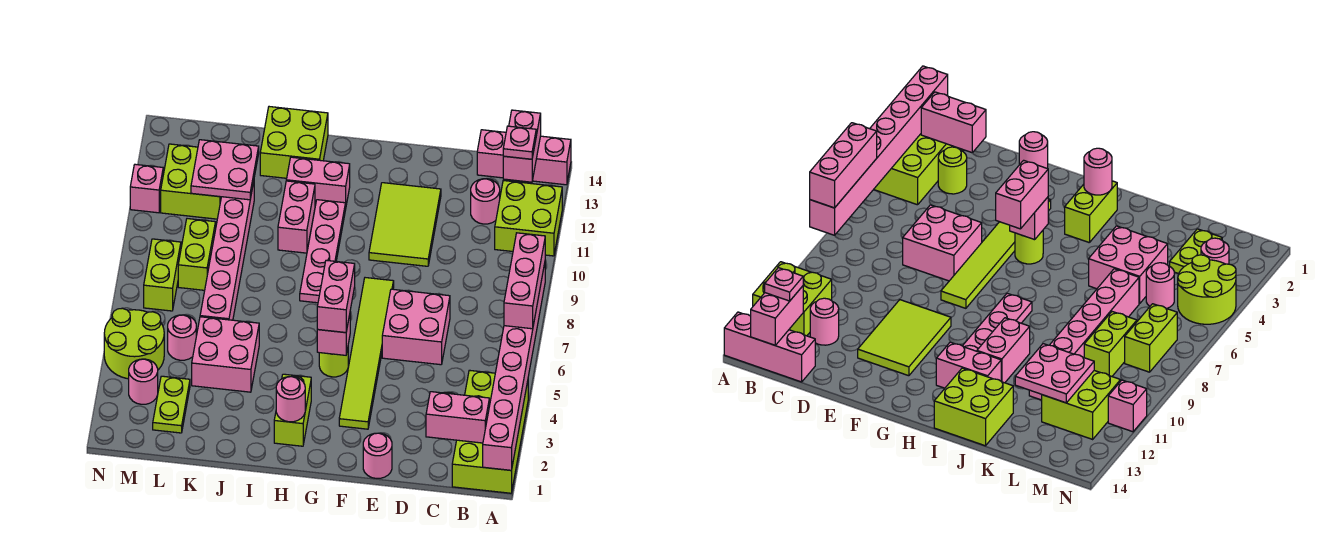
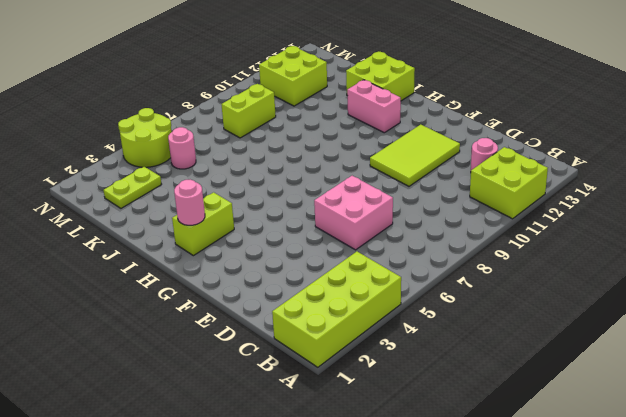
none -> pink 1x3 brick [477,130,571,185]
none -> lime 1x1 round brick [938,147,967,194]
none -> pink 1x1 round brick [363,433,392,478]
none -> lime 1x6 tile [339,278,394,429]

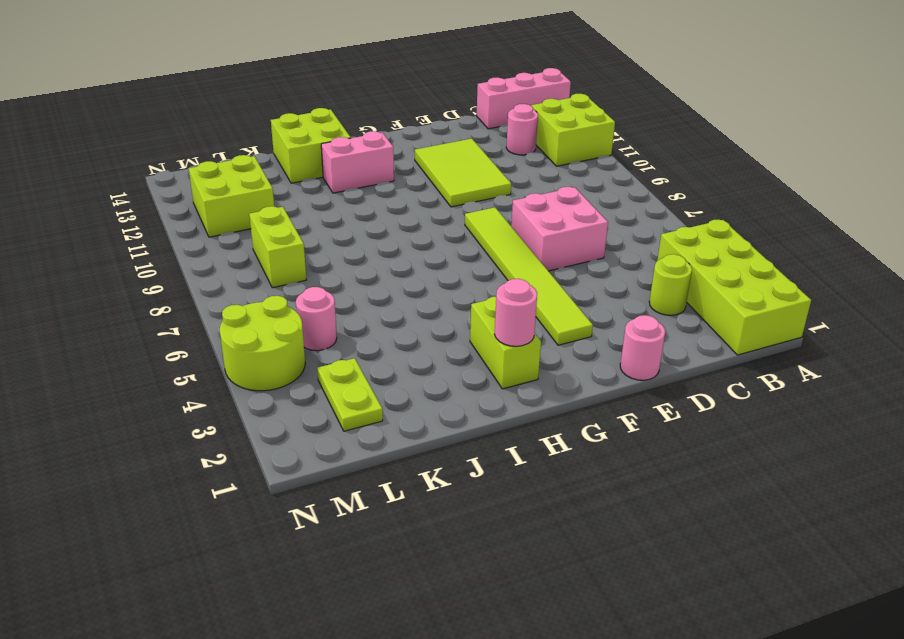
none -> lime 1x1 round brick [319,349,348,377]
none -> pink 1x4 plate [300,200,346,303]
none -> pink 1x2 brick [278,181,315,253]
none -> pink 2x2 brick [192,317,259,392]

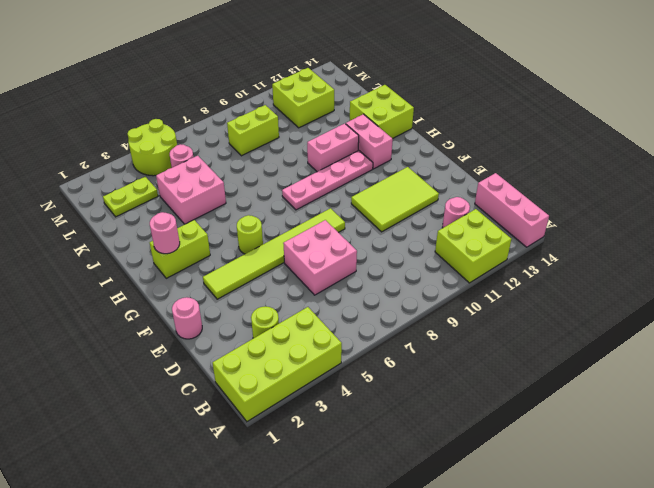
none -> pink 1x6 brick [200,182,254,320]
none -> pink 1x1 round brick [129,359,158,404]
none -> lime 1x2 brick [144,239,181,311]
none -> pink 1x1 brick [130,164,163,213]

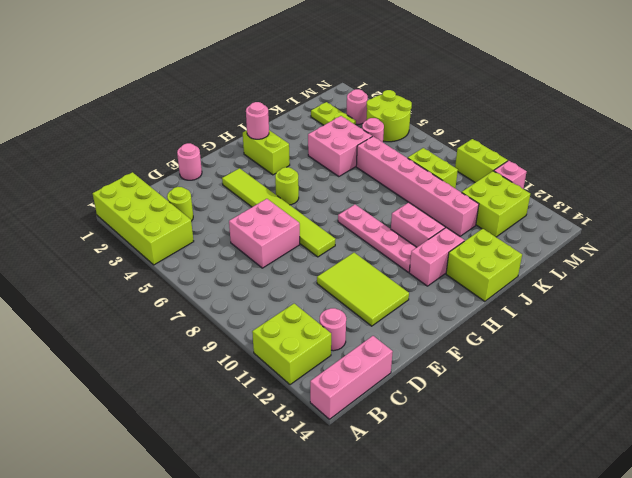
lime 1x2 brick [455,139,508,183] -> lime 1x2 brick moved to [144,239,181,311]
none -> pink 1x8 brick [483,264,545,470]
none -> pink 1x2 brick [426,392,489,443]
none -> pink 1x2 brick [503,110,541,182]
none -> pink 1x1 brick [317,315,350,355]

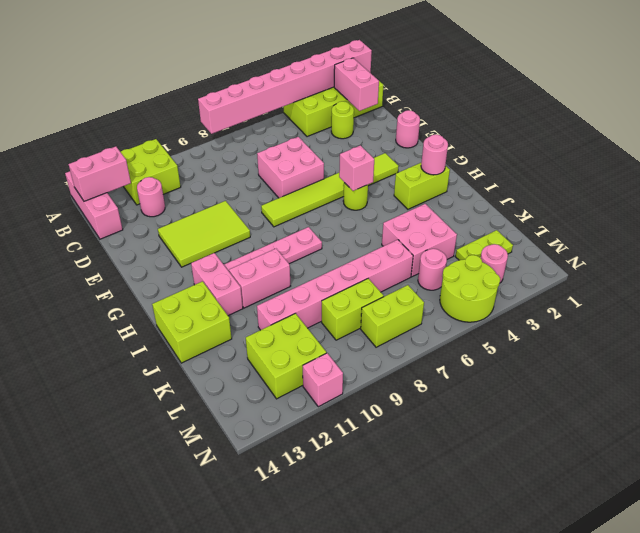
none -> pink 2x2 plate [191,140,259,200]
none -> pink 1x3 brick [504,233,545,329]
none -> pink 1x1 plate [503,126,536,159]
none -> pink 1x2 brick [317,260,355,333]

